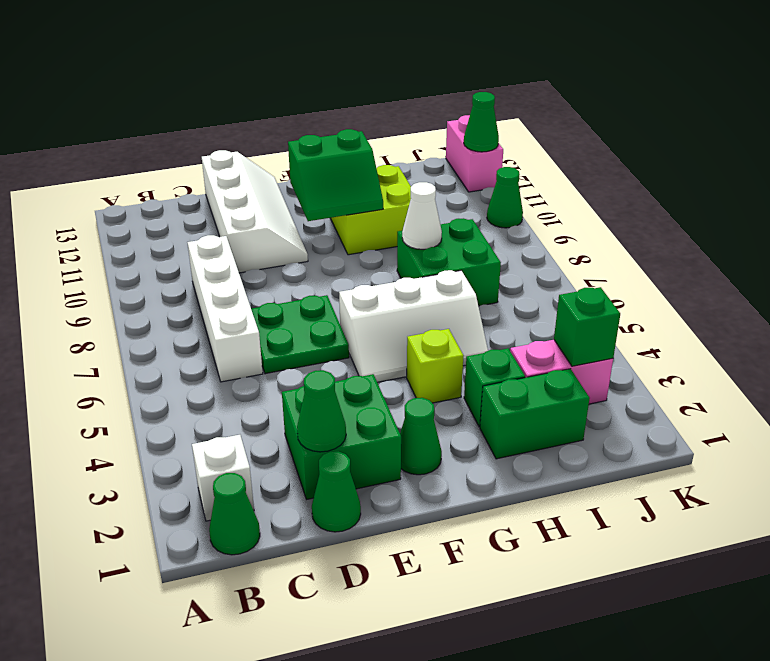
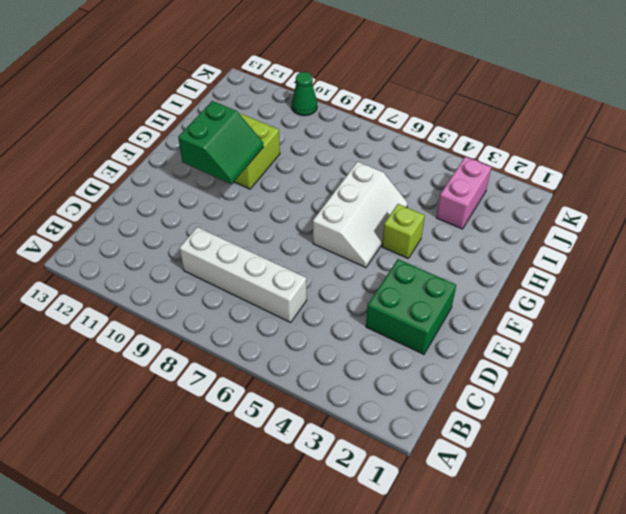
none -> green 1x1 cone [209,473,260,555]
none -> white 1x1 brick [192,435,254,521]
none -> green 1x1 cone [312,451,361,532]

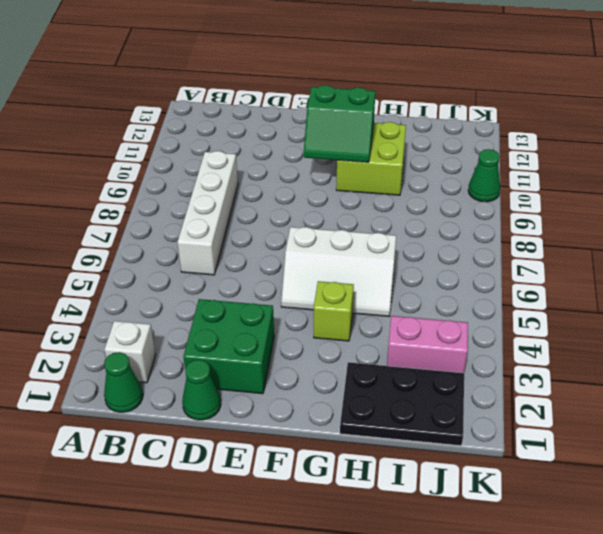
black 2x3 plate [340,362,464,446] -> green 1x2 brick [480,369,590,459]
none -> green 2x2 plate [251,295,349,374]
none -> white 2x4 slope [202,150,308,273]
none -> green 1x1 cone [400,398,442,475]

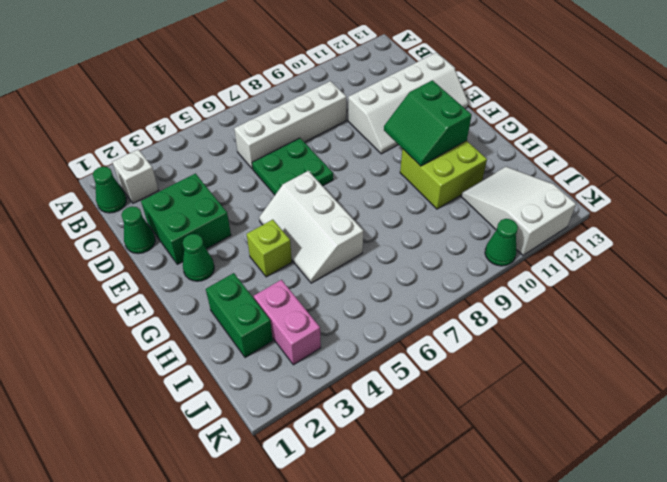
white 2x3 slope [461,167,576,255] -> pink 1x2 brick [446,115,503,192]
none -> green 1x1 brick [464,348,525,427]
none -> green 2x2 brick [397,218,501,306]
none -> green 1x1 cone [297,370,346,452]

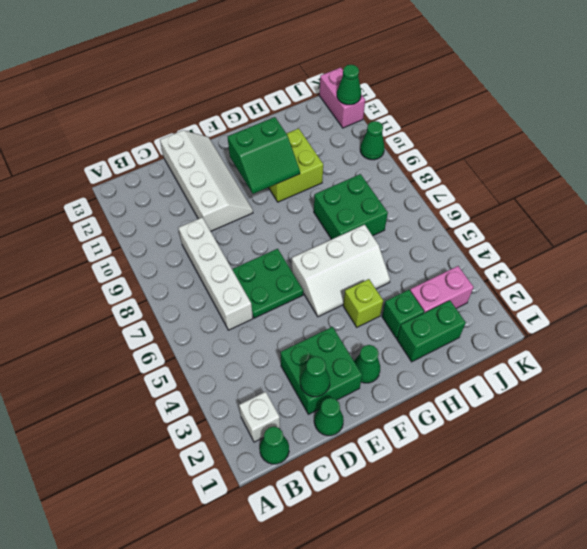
none -> white 1x1 cone [402,182,442,249]
none -> green 1x1 brick [554,287,620,366]

